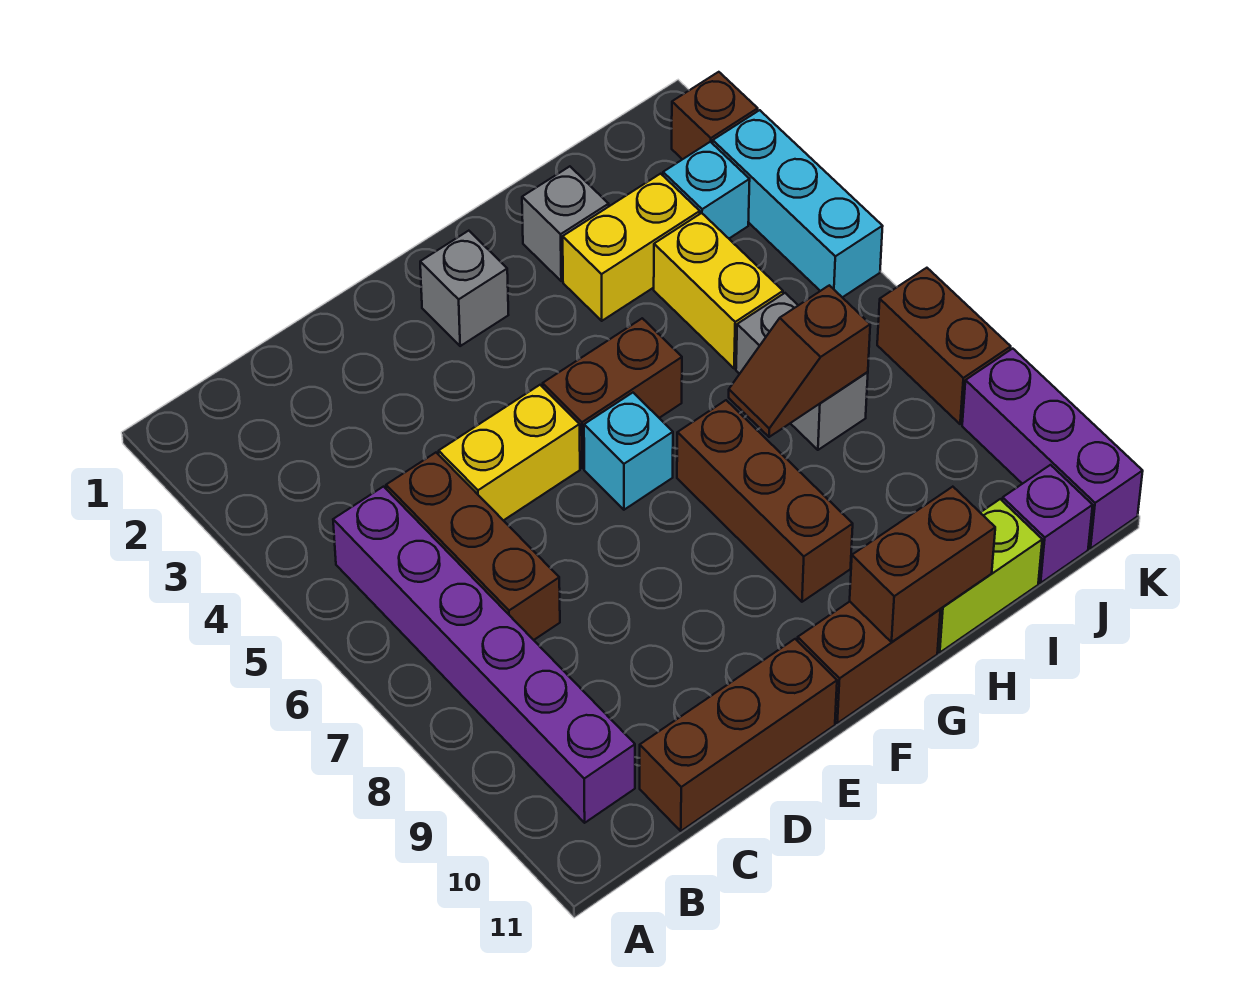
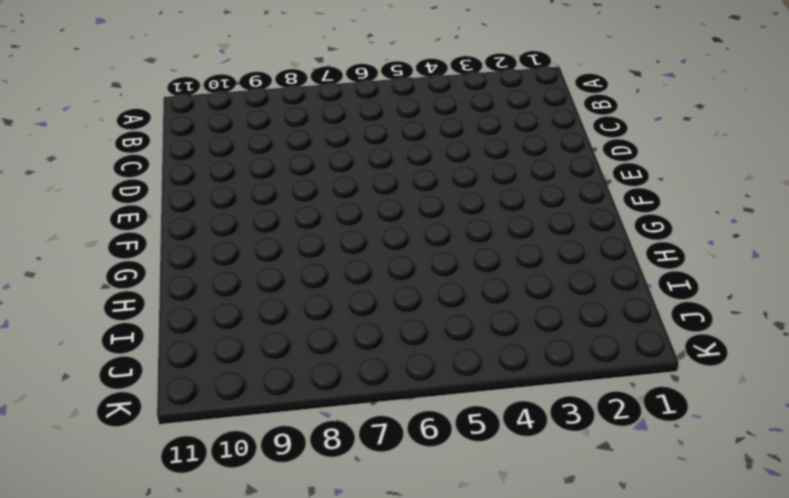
none -> purple 1x6 brick [333,487,635,823]
none -> brown 1x3 brick [386,453,560,640]
none -> brown 1x3 brick [640,639,837,831]

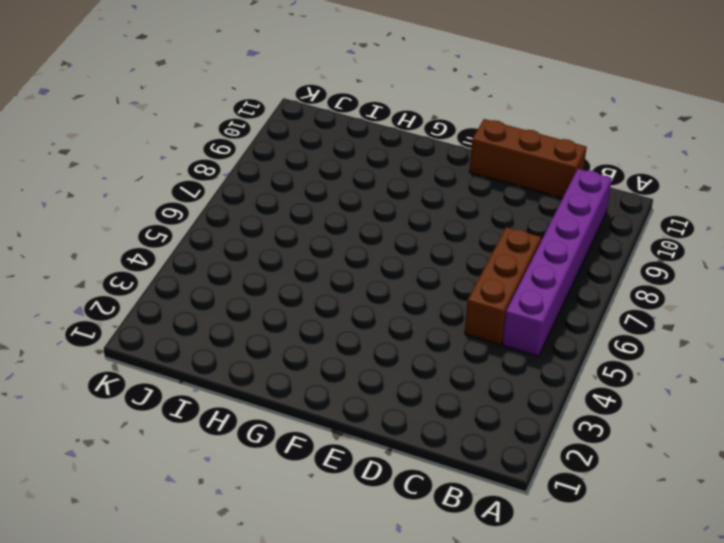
none -> yellow 1x2 brick [439,385,580,521]
none -> grey 1x1 brick [420,231,508,346]
none -> brown 1x2 brick [543,318,682,468]

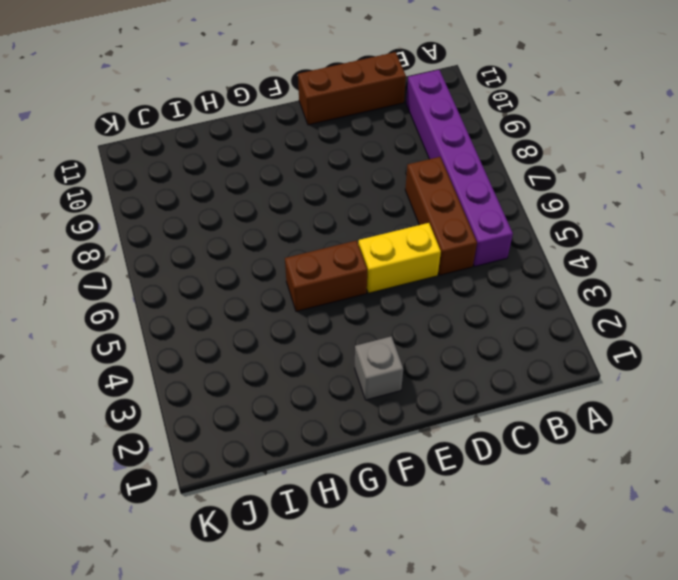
none -> cyan 1x1 brick [584,393,673,510]
none -> brown 1x2 brick [798,602,940,723]
none -> brown 1x3 brick [677,400,853,602]

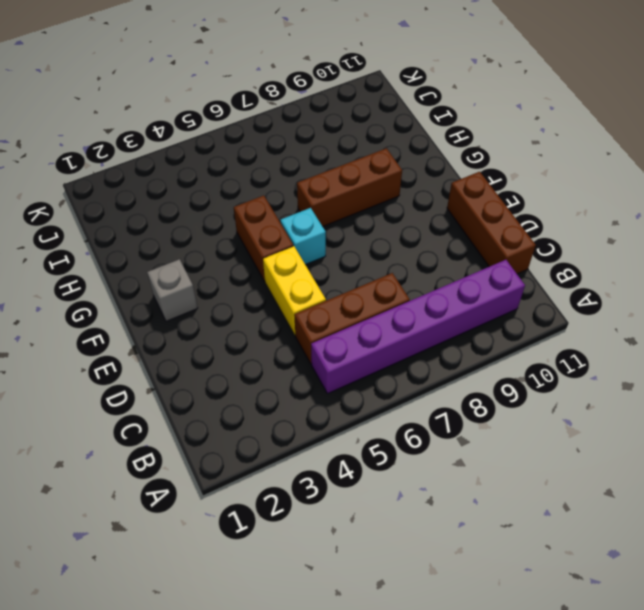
none -> brown 1x2 brick [798,602,940,723]
none -> grey 1x1 brick [522,166,609,281]
none -> yellow 1x2 brick [563,174,700,321]

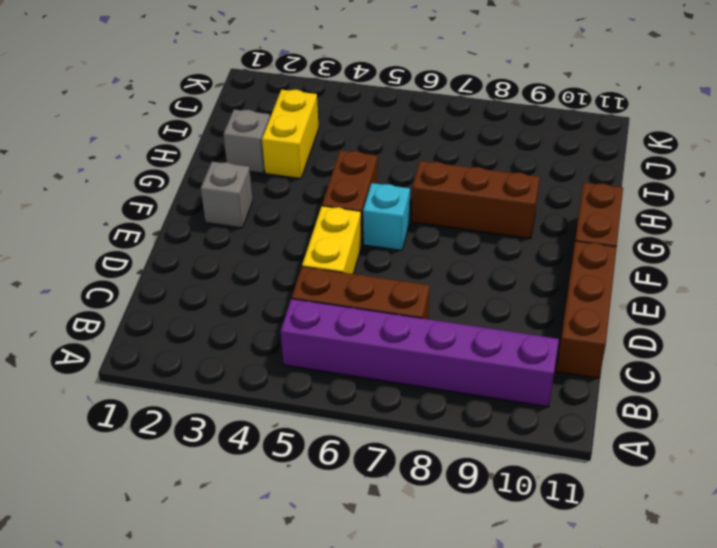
none -> lime 1x2 brick [938,499,1042,652]
none -> yellow 1x2 brick [654,213,783,369]
none -> grey 1x2 brick [736,293,868,450]

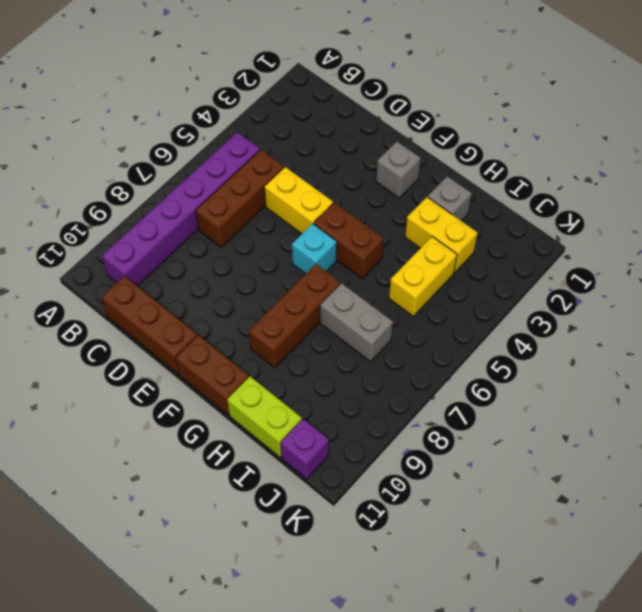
grey 1x2 brick [320,283,393,362] -> grey 1x2 brick turned to [736,293,868,450]
none -> cyan 1x1 brick [663,142,750,238]
none -> brown 1x1 brick [672,72,758,159]
none -> cyan 1x3 brick [713,110,883,297]

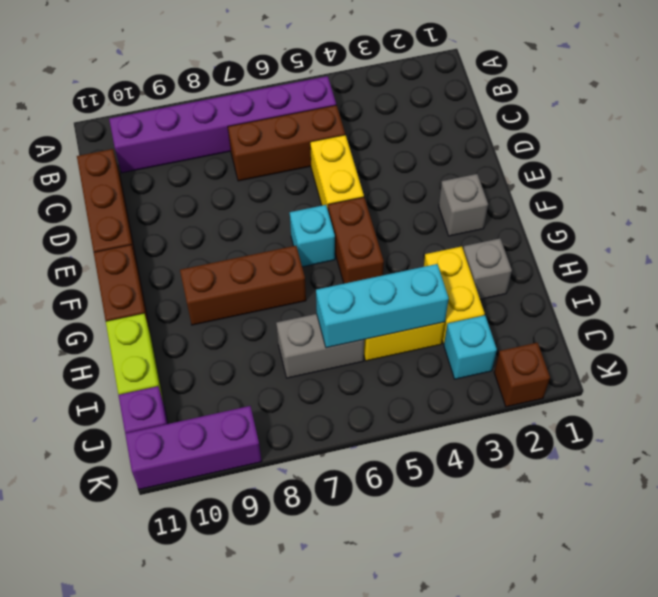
cyan 1x3 brick [316,264,449,348] -> cyan 1x3 brick moved to [713,110,883,297]
none -> brown 1x2 brick [877,268,1011,424]
none -> brown 1x2 brick [850,487,995,642]
none -> brown 1x2 slope [729,285,870,437]

